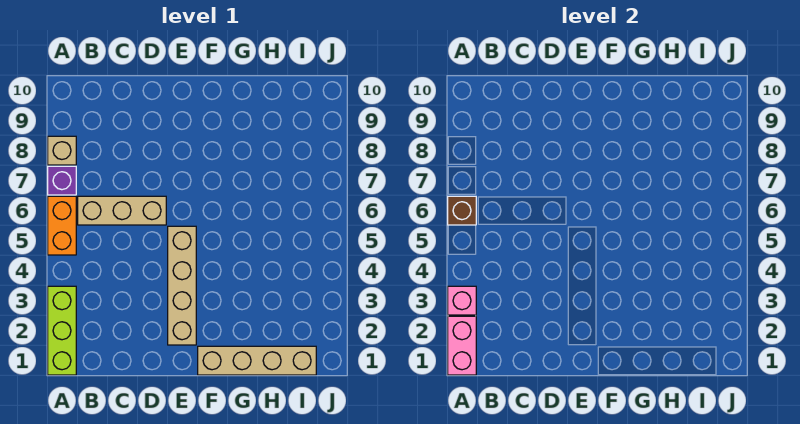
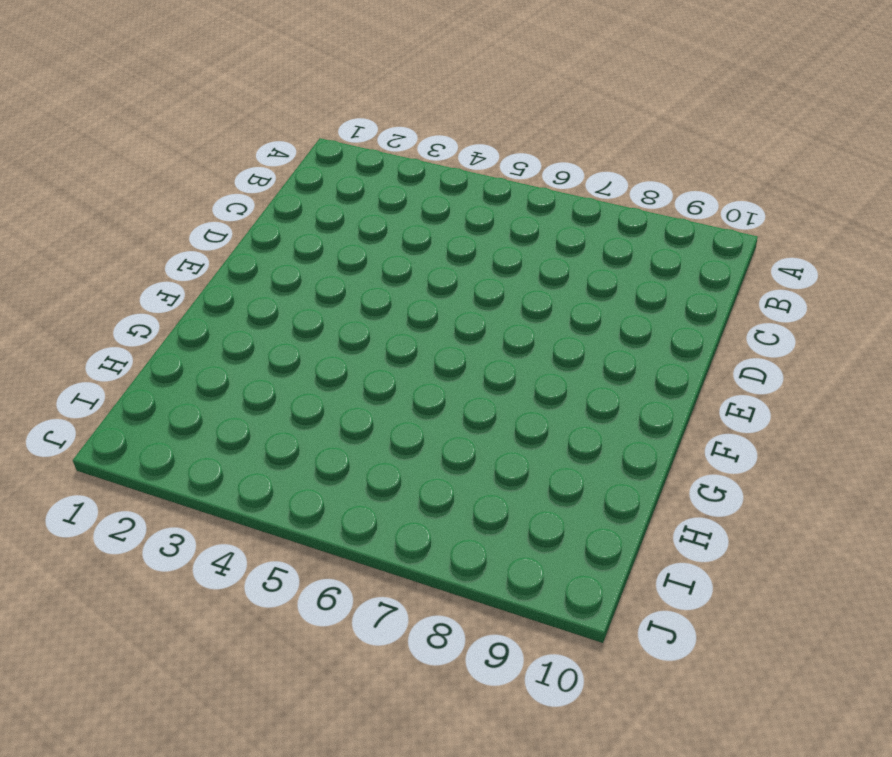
none -> lime 1x3 brick [48,286,76,375]
none -> orange 1x2 brick [48,196,76,255]

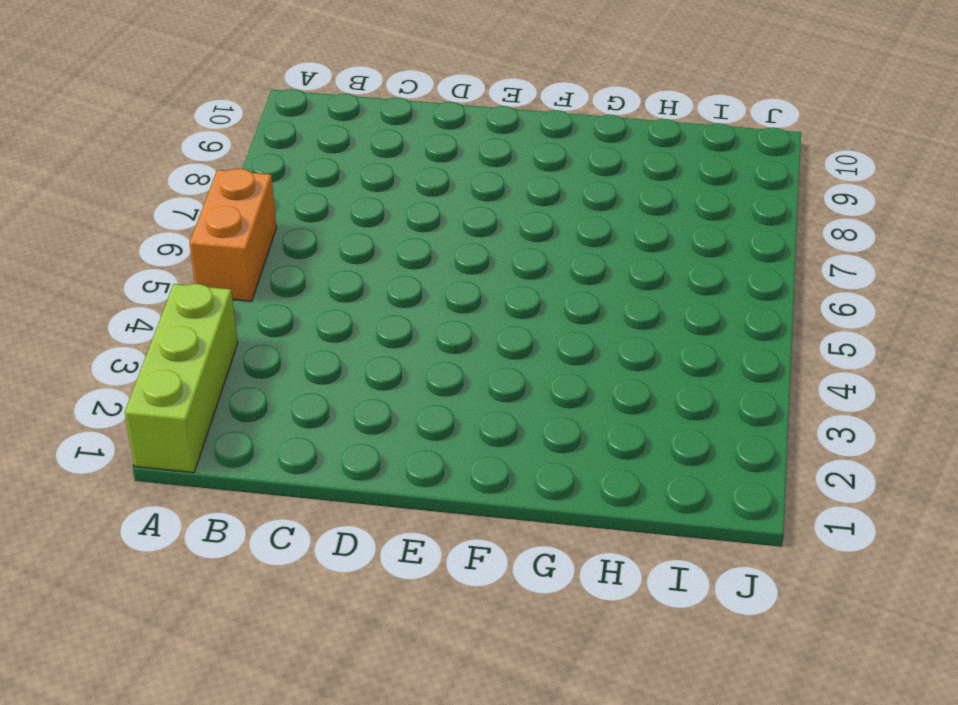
none -> purple 1x1 brick [48,166,76,195]
none -> tan 1x1 brick [48,136,76,165]

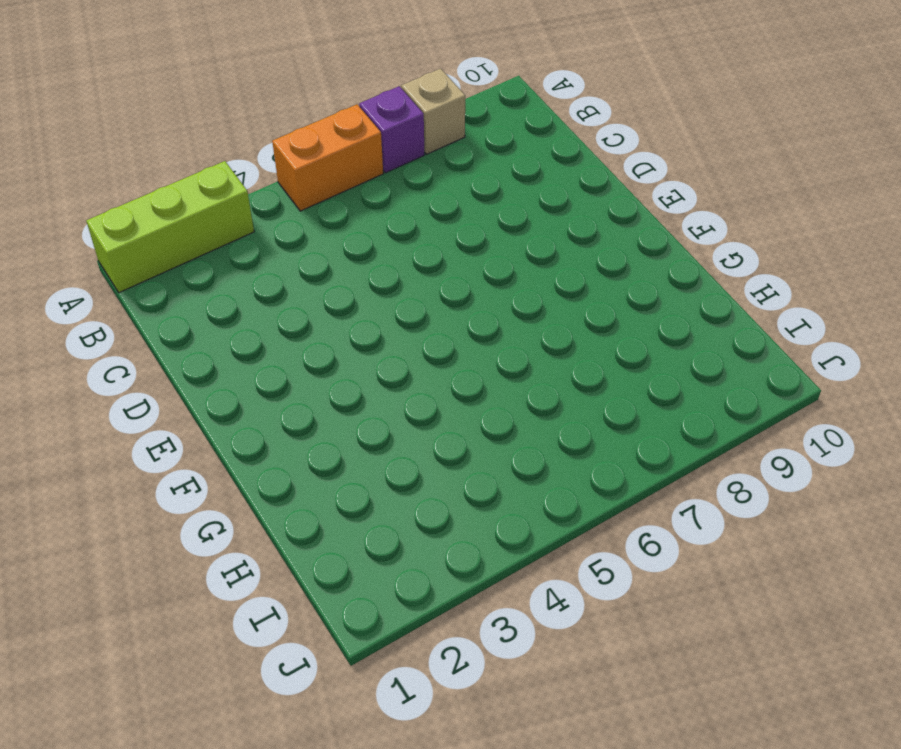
none -> tan 1x3 brick [78,196,166,225]
none -> tan 1x4 brick [168,226,196,345]

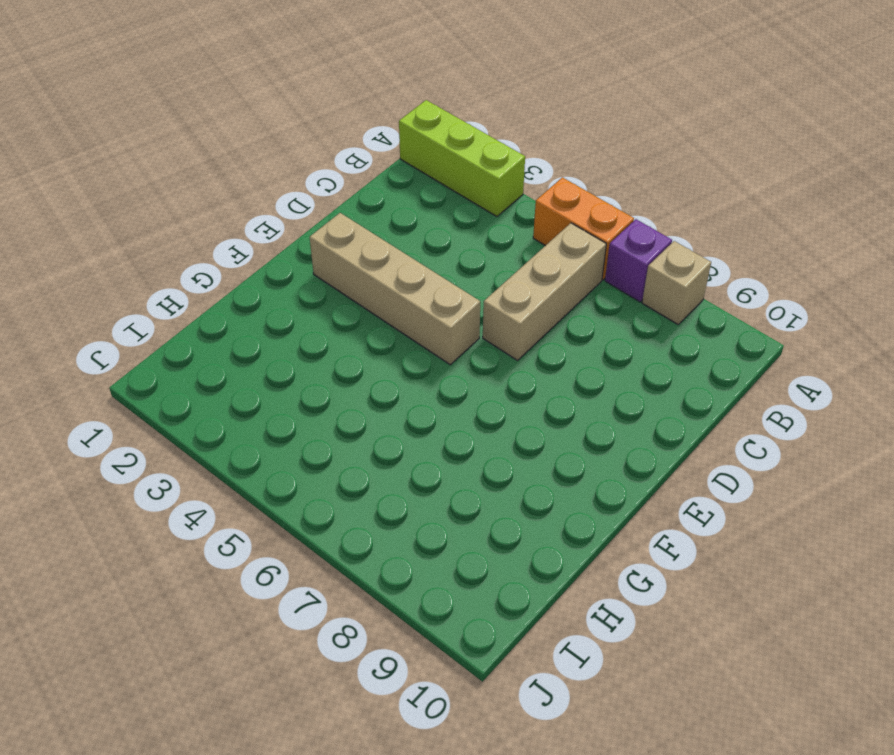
none -> tan 1x4 brick [198,346,316,375]
none -> pink 1x2 brick [448,316,476,375]

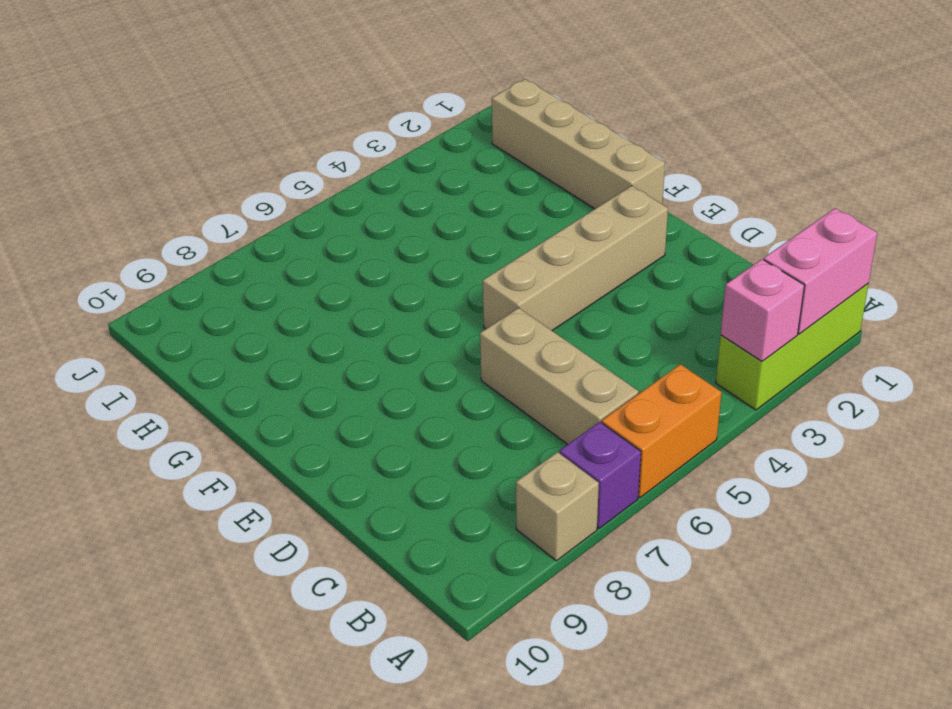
none -> brown 1x1 brick [448,196,476,225]

